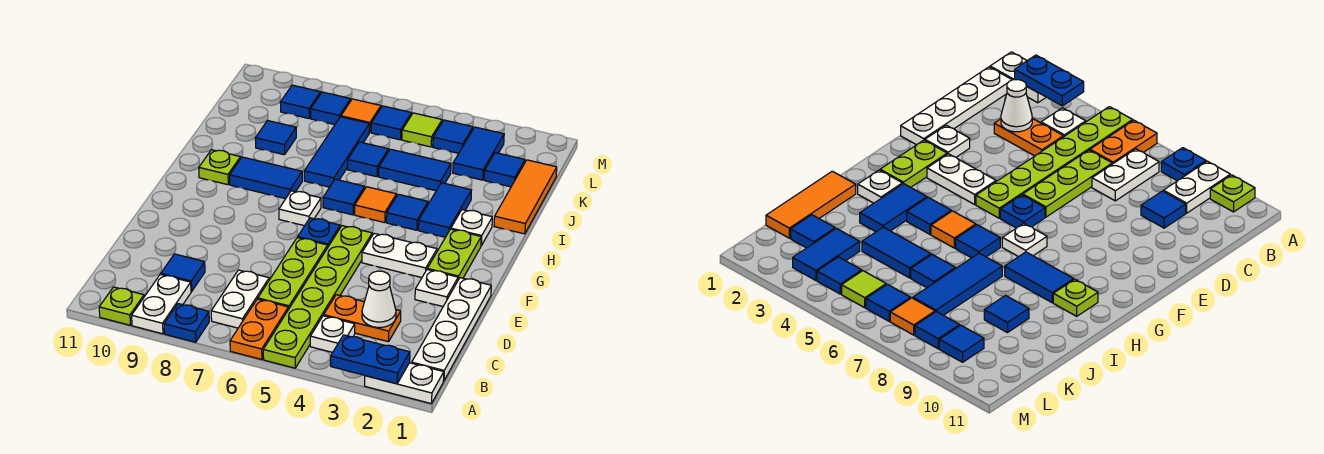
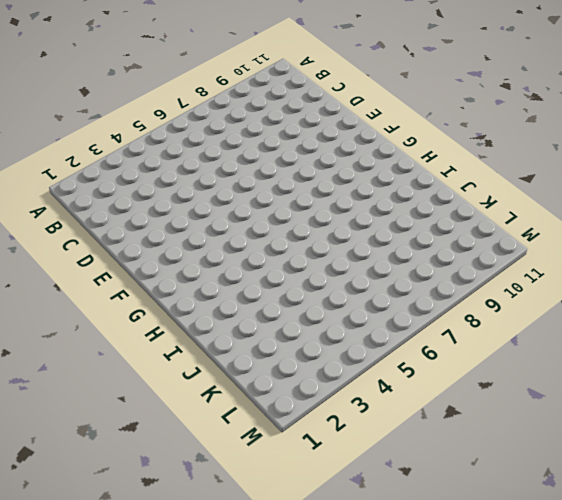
none -> white 1x2 plate [365,363,444,404]
none -> lime 1x6 plate [263,226,372,368]
none -> orange 1x2 plate [230,299,288,360]
none -> blue 1x1 plate [164,304,209,342]

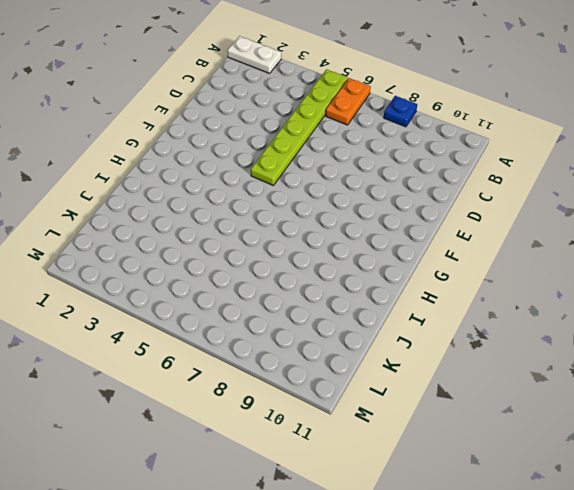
none -> white 1x2 plate [132,274,191,334]
none -> lime 1x1 plate [99,287,144,325]
none -> white 1x4 plate [412,278,491,381]
none -> white 1x1 plate [310,316,355,352]

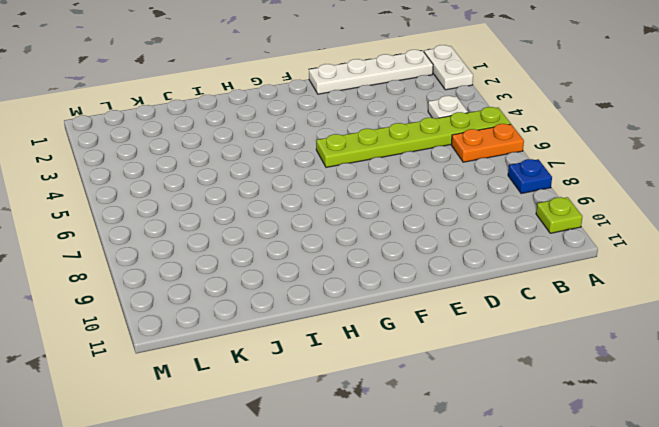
none -> white 1x2 plate [132,274,191,334]
none -> white 1x2 plate [211,270,269,328]
none -> orange 1x2 plate [324,295,401,342]
none -> lime 1x3 plate [258,238,328,309]

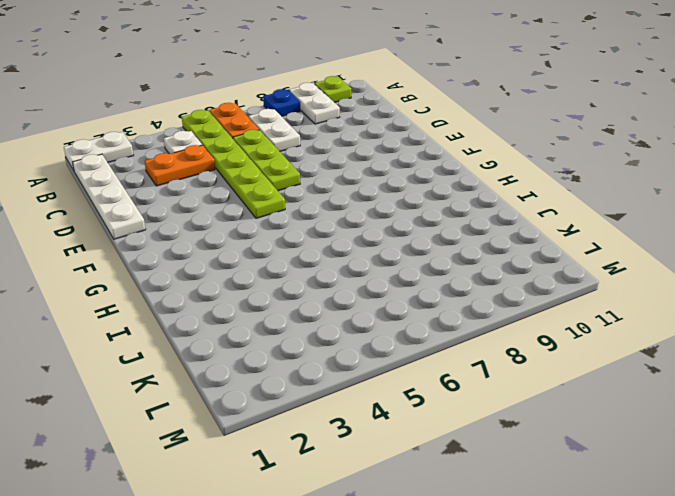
none -> blue 1x1 tile [161,254,205,292]
none -> white 1x1 plate [415,270,458,306]
none -> lime 1x2 plate [427,229,481,280]
none -> white 1x2 plate [362,233,437,278]

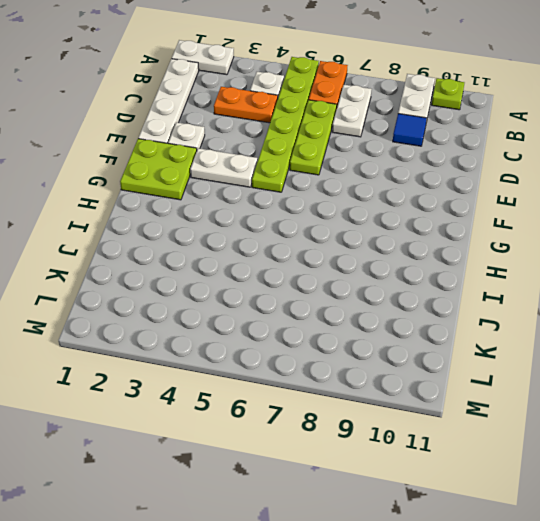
lime 2x2 plate [120,139,197,200] -> lime 1x2 plate [427,229,481,280]
none -> blue 1x1 plate [164,304,209,342]
none -> blue 1x1 plate [298,218,340,246]
none -> white 1x1 plate [279,191,321,226]
none -> white 1x1 plate [451,210,492,246]

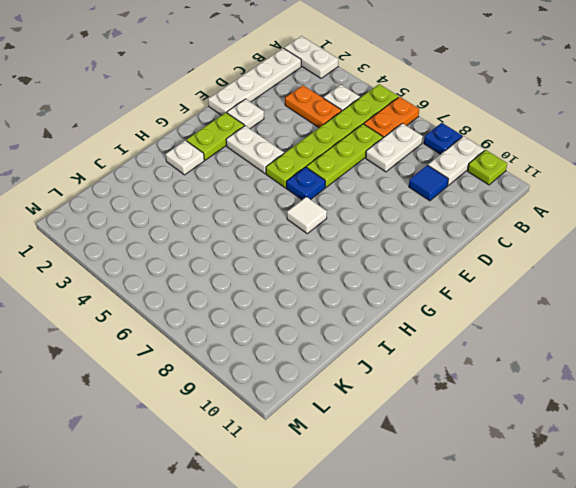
white 1x1 tile [287,197,327,234] -> white 1x1 plate [279,191,321,226]
none -> blue 1x2 tile [418,183,472,237]
none -> blue 1x1 tile [386,194,428,230]
none -> orange 1x1 tile [355,187,396,223]
none -> blue 1x1 tile [323,179,365,215]

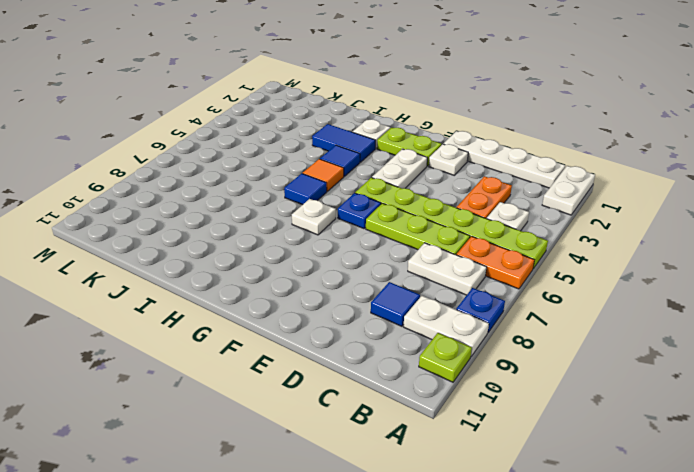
none -> blue 1x2 tile [230,157,302,199]
none -> lime 1x1 plate [199,150,241,185]
none -> orange 1x3 tile [494,160,557,234]
none -> blue 1x3 tile [304,117,369,187]

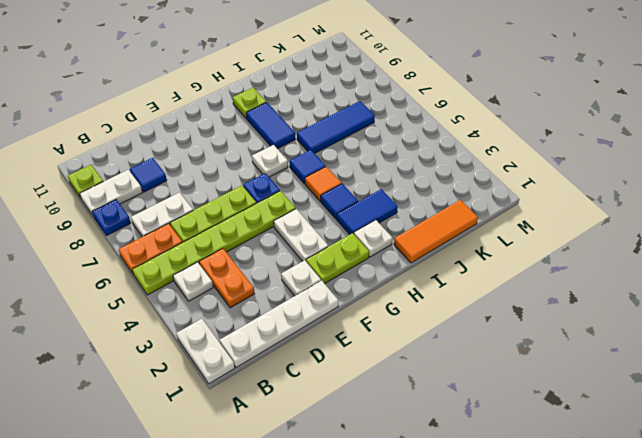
none -> blue 1x2 tile [379,149,451,191]
none -> blue 1x1 tile [348,142,389,177]
none -> blue 1x1 tile [255,121,296,155]
none -> blue 1x1 tile [484,153,525,187]

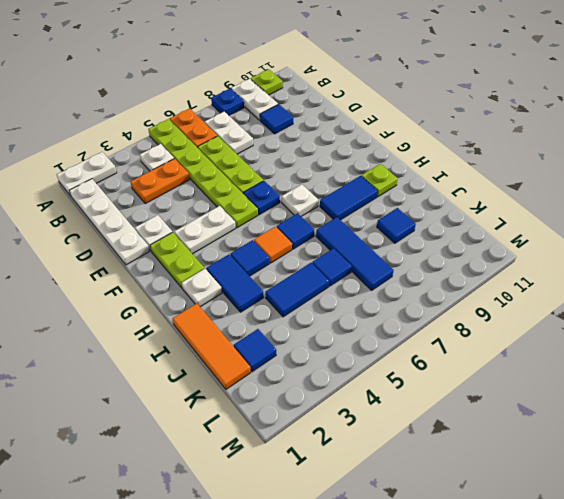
none -> blue 1x2 tile [453,127,504,180]
none -> blue 1x1 tile [433,120,473,153]
none -> lime 1x1 tile [402,113,442,147]
none -> blue 1x1 tile [371,106,411,140]

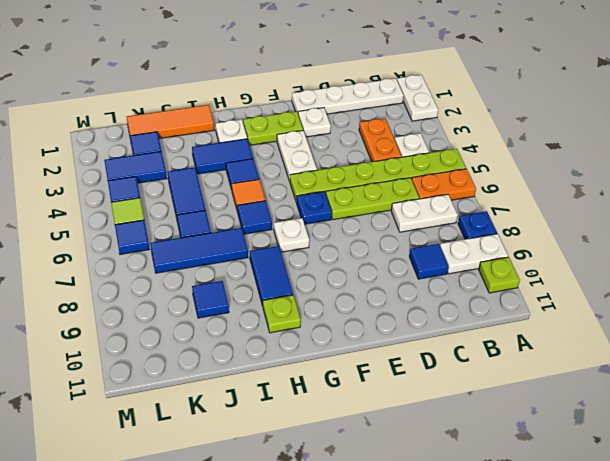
none -> orange 1x1 tile [341,99,381,133]
none -> blue 1x1 tile [311,92,351,125]
none -> blue 1x1 tile [280,85,321,118]
none -> blue 1x2 plate [331,335,410,384]

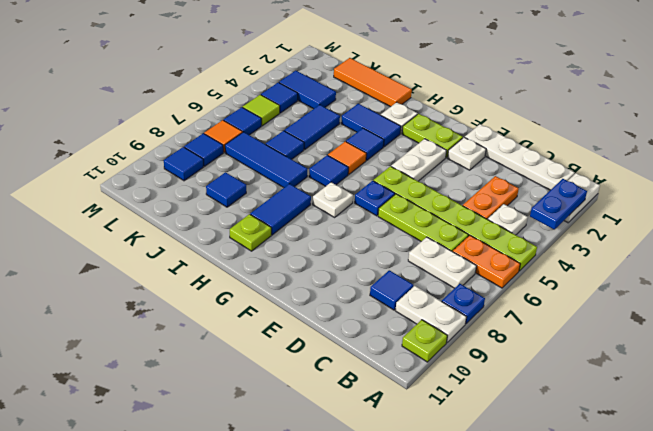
none -> blue 1x1 tile [484,153,525,187]
none -> white 1x1 cone [362,271,396,328]

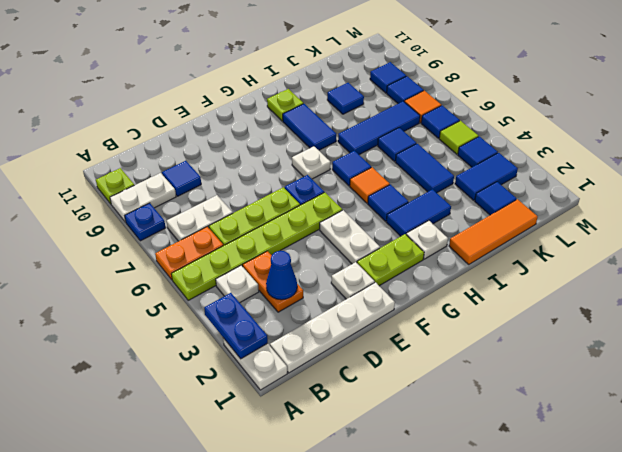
blue 1x1 cone [266,251,297,300] -> white 1x1 cone [362,271,396,328]

